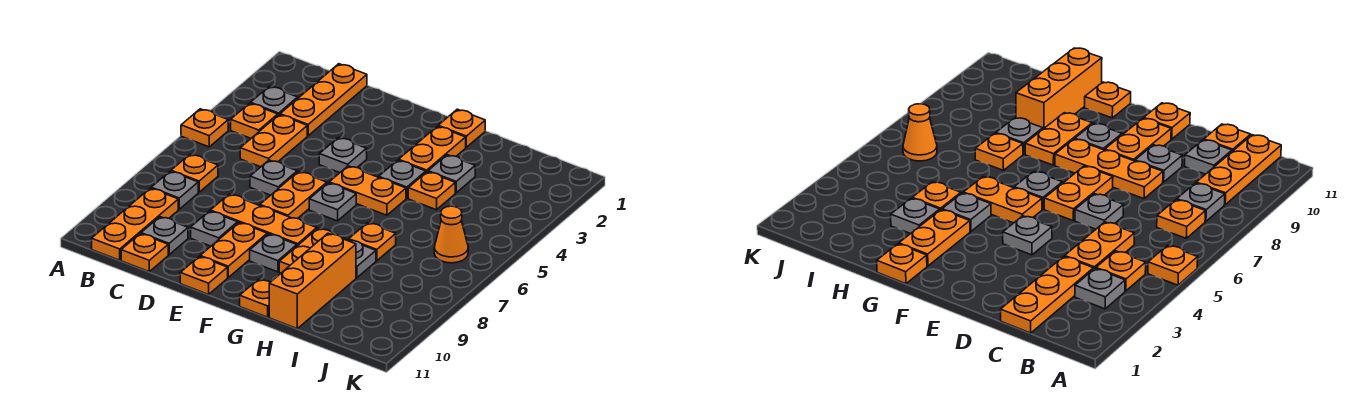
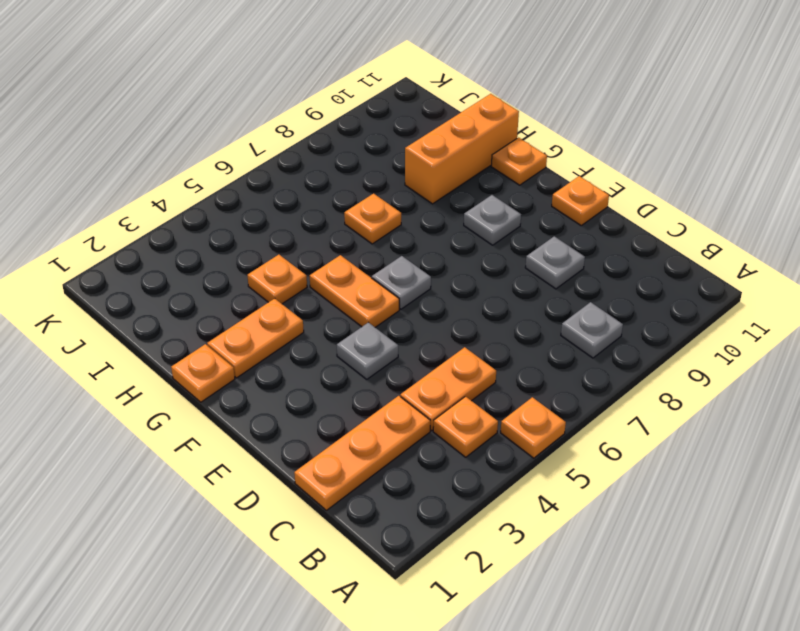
none -> grey 1x1 plate [251,86,298,115]
none -> orange 1x1 plate [171,154,218,192]
none -> orange 1x3 plate [92,188,178,260]
none -> grey 1x1 plate [141,217,188,255]

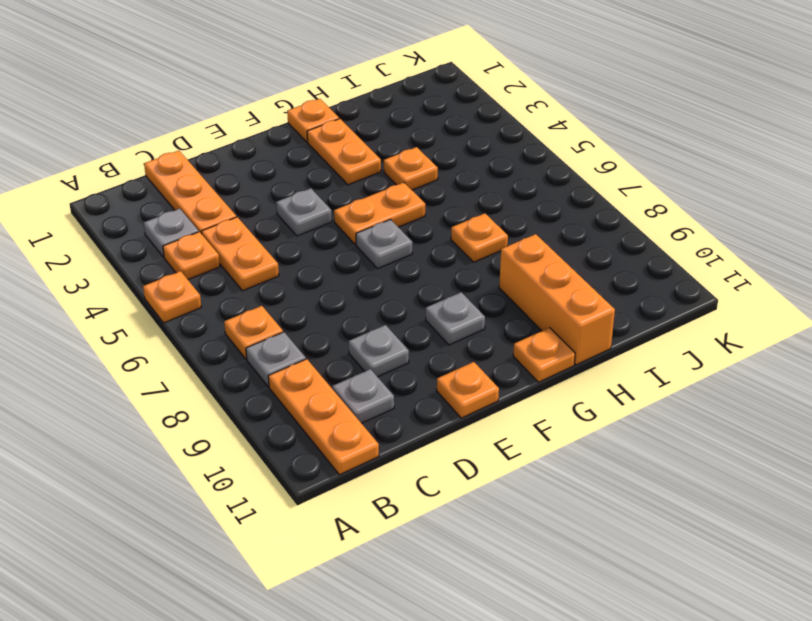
none -> orange 1x1 plate [121,234,168,272]
none -> grey 1x1 plate [250,160,297,195]
none -> orange 1x3 plate [210,194,317,246]
none -> orange 1x2 plate [260,171,327,219]

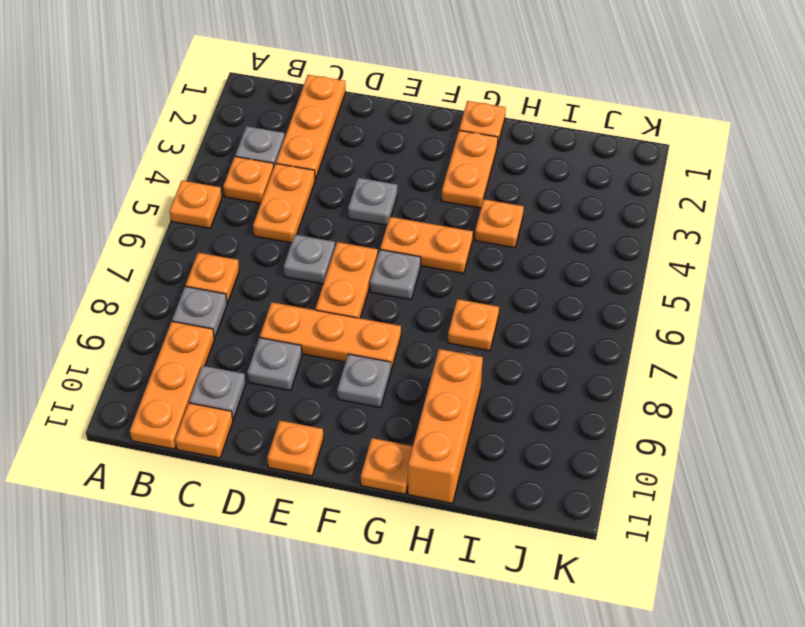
none -> orange 1x2 plate [200,222,267,277]
none -> grey 1x1 plate [379,160,426,198]
none -> orange 1x2 plate [279,228,346,273]
none -> grey 1x1 plate [428,155,475,193]

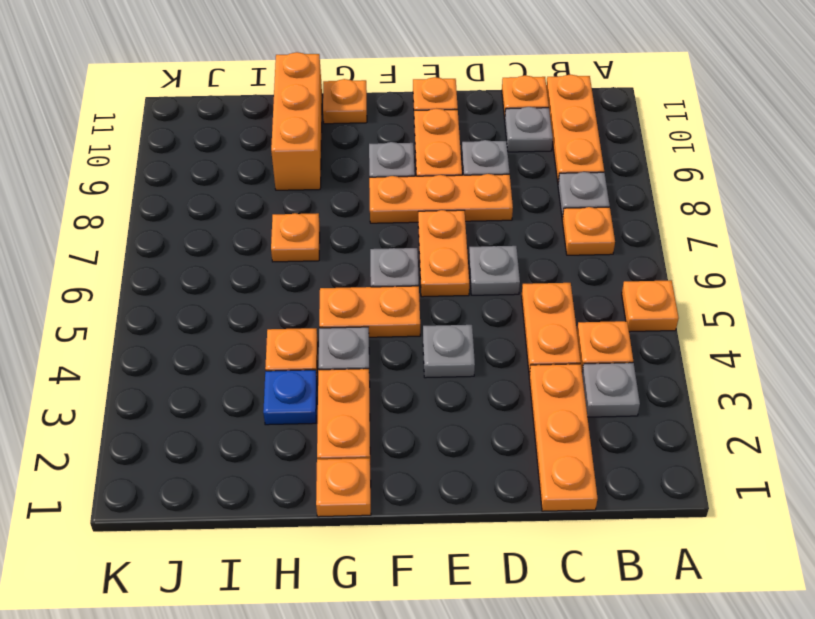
blue 1x1 plate [263,370,317,425] -> grey 1x1 plate [428,155,475,193]
none -> orange 1x2 plate [279,228,346,273]
none -> grey 1x1 plate [347,240,376,278]
none -> orange 1x1 cone [434,206,468,263]

